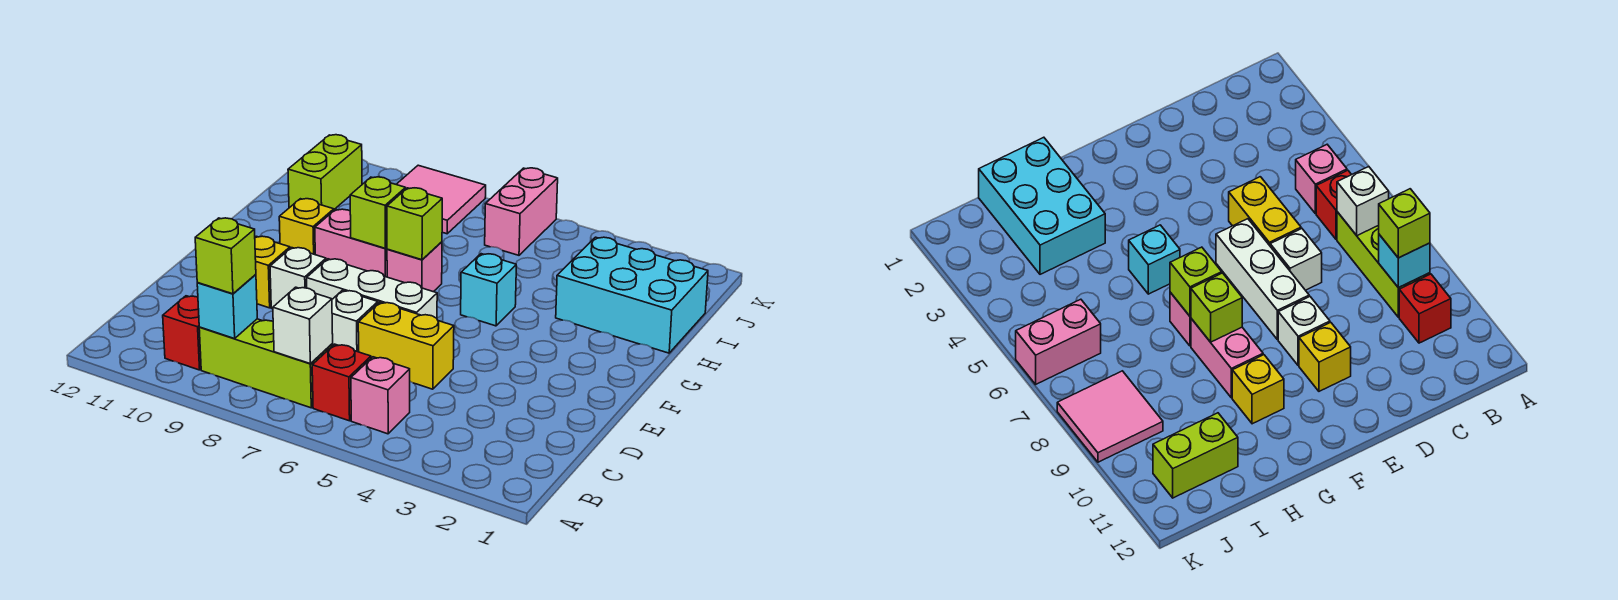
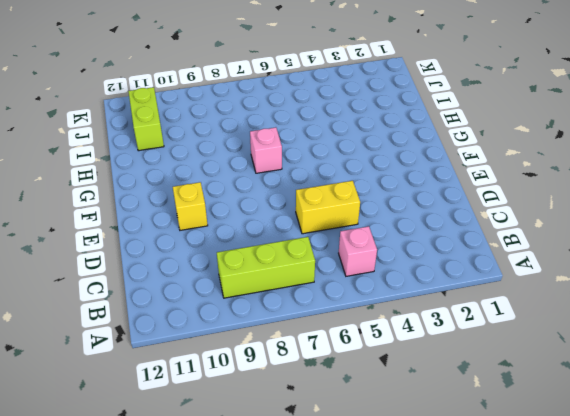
none -> red 1x1 brick [312,344,371,421]
none -> red 1x1 brick [163,296,201,370]
none -> white 1x1 brick [332,290,378,352]

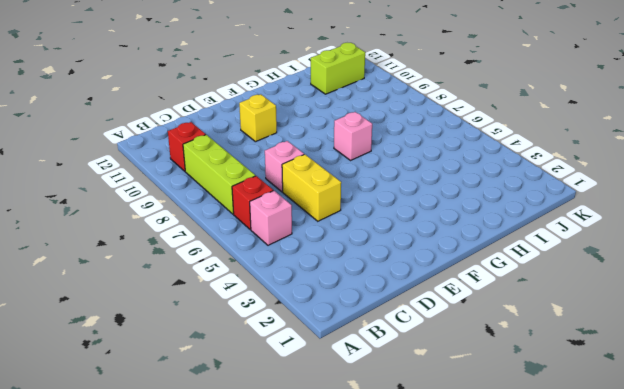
pink 1x1 brick [265,141,304,192] -> white 1x1 brick [332,290,378,352]
none -> white 1x3 brick [307,259,437,318]
none -> white 1x1 brick [270,248,326,309]
none -> cyan 1x1 brick [461,254,516,326]

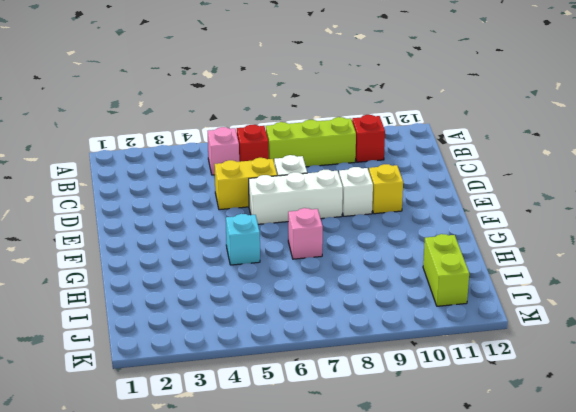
none -> pink 1x2 brick [315,209,387,277]
none -> yellow 1x1 brick [279,199,334,255]
none -> cyan 2x3 brick [556,237,708,353]

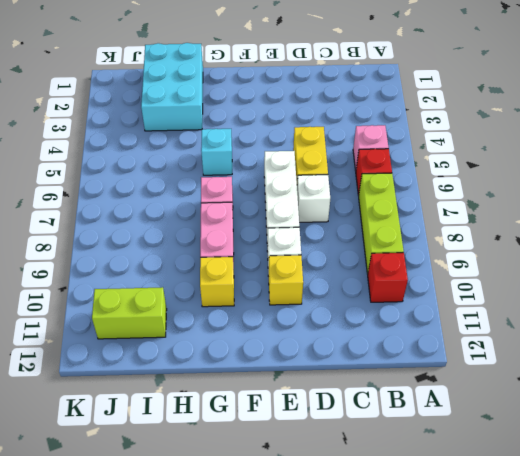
none -> pink 1x2 brick [485,168,558,255]
none -> pink 2x2 tile [396,165,486,234]
none -> white 1x1 brick [273,287,333,363]

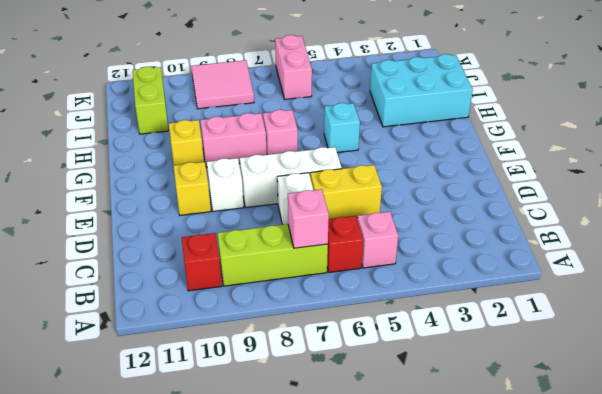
pink 1x1 brick [288,189,329,248] -> white 1x1 brick [273,287,333,363]
none -> cyan 1x1 brick [197,274,257,339]
none -> lime 1x1 brick [387,188,442,260]
none -> lime 1x1 brick [350,177,406,248]

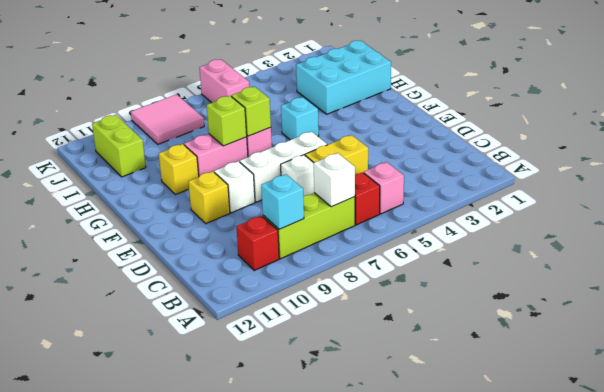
none -> lime 1x1 brick [195,218,256,294]

